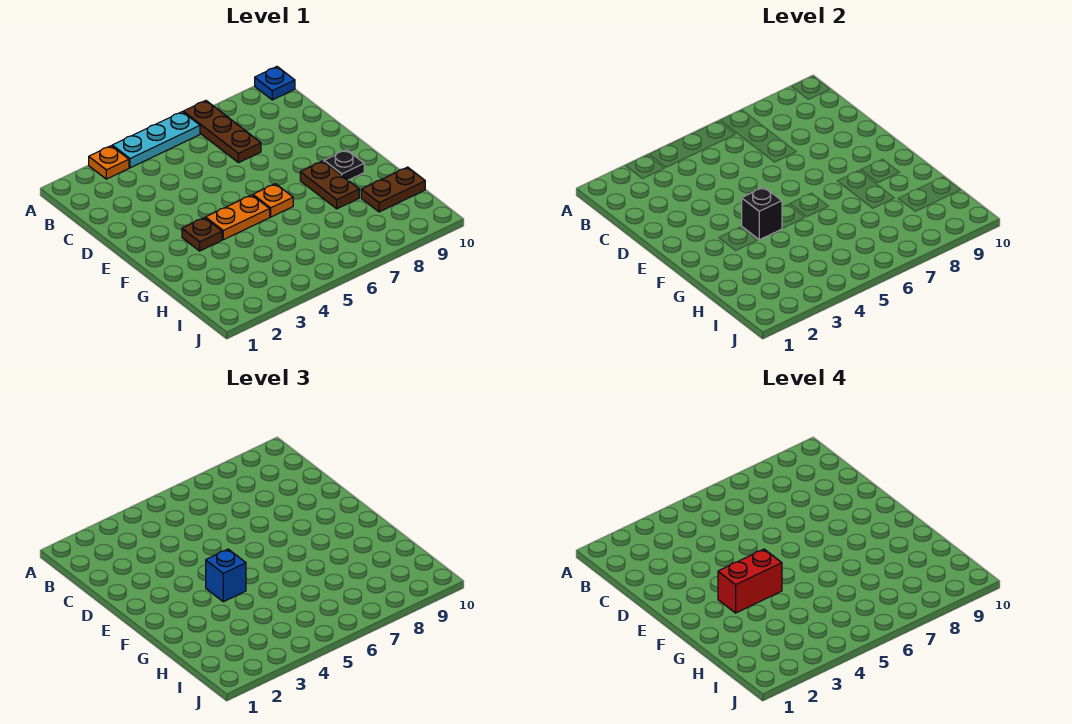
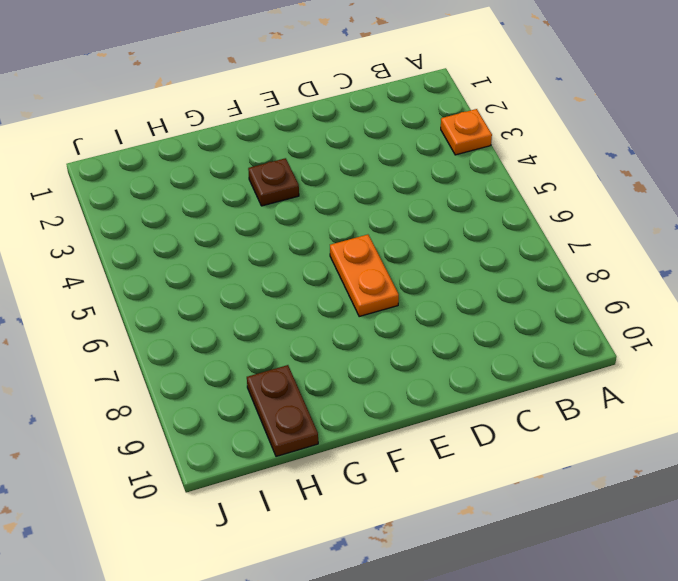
orange 1x2 plate [330,235,399,317] -> orange 1x2 plate moved to [206,195,270,240]
none -> cyan 1x3 plate [112,112,200,168]
none -> brown 1x3 plate [183,101,261,163]
none -> blue 1x1 plate [255,67,295,100]

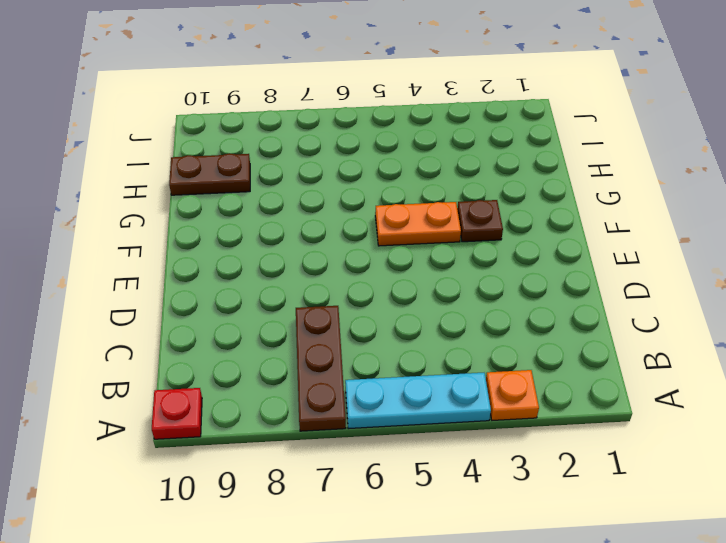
red 1x1 plate [152,388,202,439] -> blue 1x1 plate [255,67,295,100]
none -> orange 1x1 plate [253,184,293,217]
none -> brown 1x2 plate [300,161,359,209]
none -> black 1x1 plate [324,150,364,180]

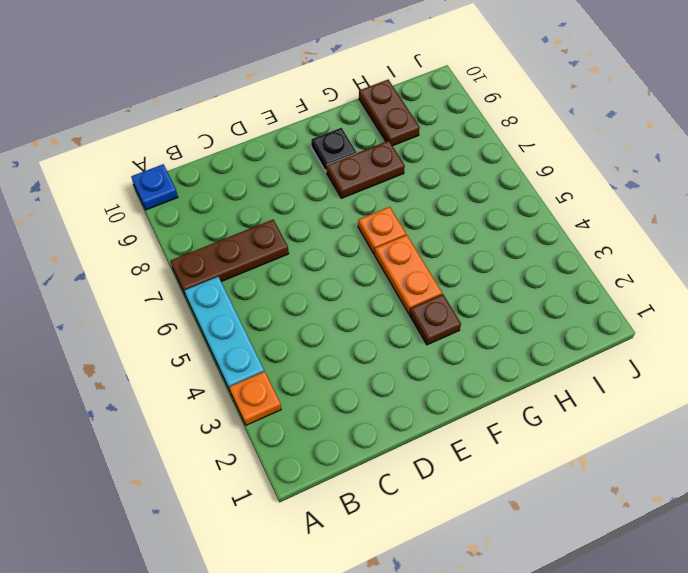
none -> black 1x1 brick [742,187,782,240]
none -> blue 1x1 brick [206,549,246,602]
none -> red 1x2 brick [718,549,782,613]

